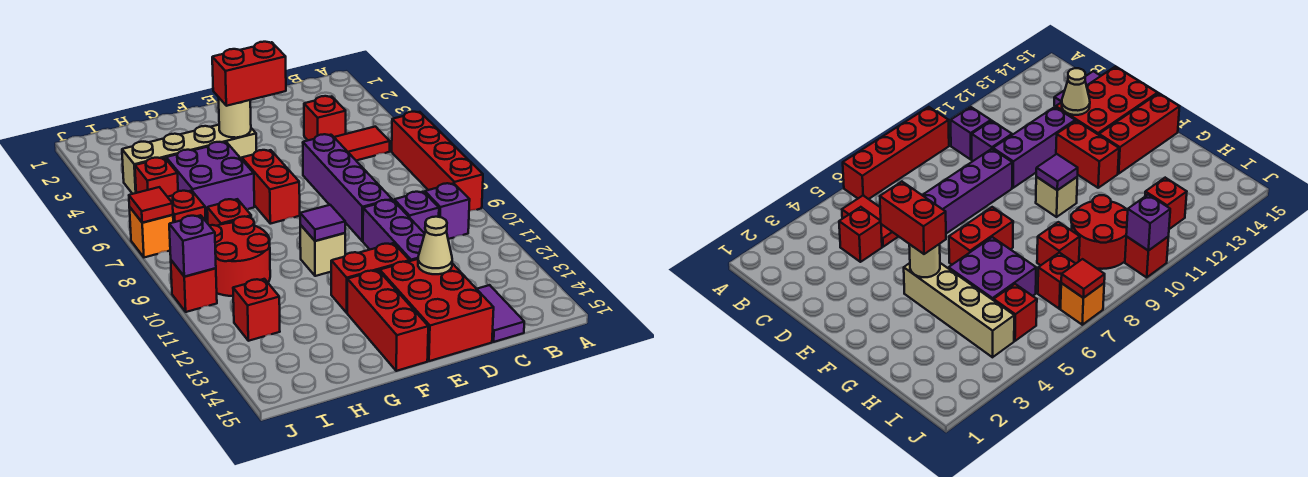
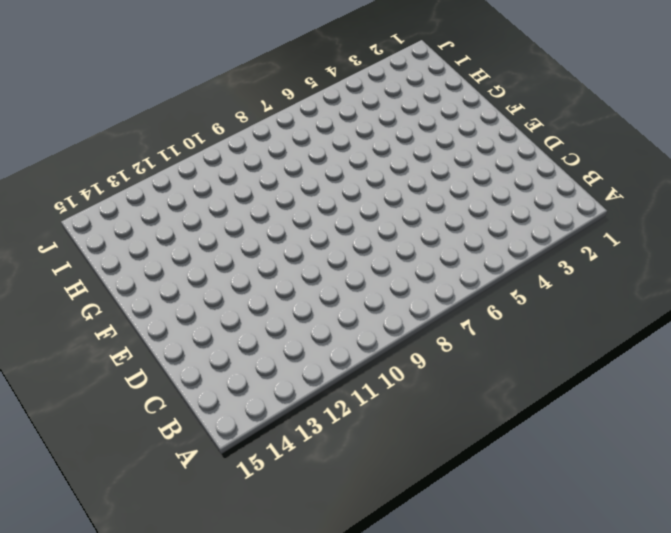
none -> red 1x4 brick [392,112,483,211]
none -> red 1x2 tile [334,127,390,161]
none -> purple 1x1 brick [425,183,470,239]

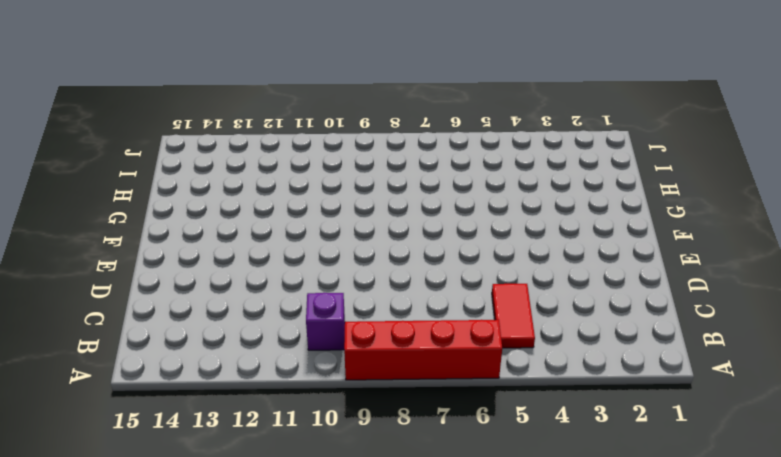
none -> red 1x1 brick [304,96,346,140]
none -> purple 1x1 brick [394,192,439,234]
none -> purple 1x2 tile [477,285,524,342]

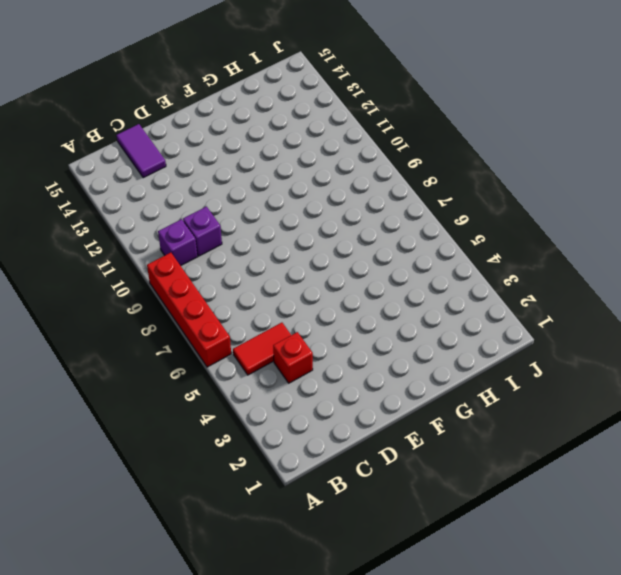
none -> purple 1x4 brick [303,134,392,241]
none -> purple 1x3 brick [363,200,425,261]
none -> red 2x3 brick [380,259,494,361]

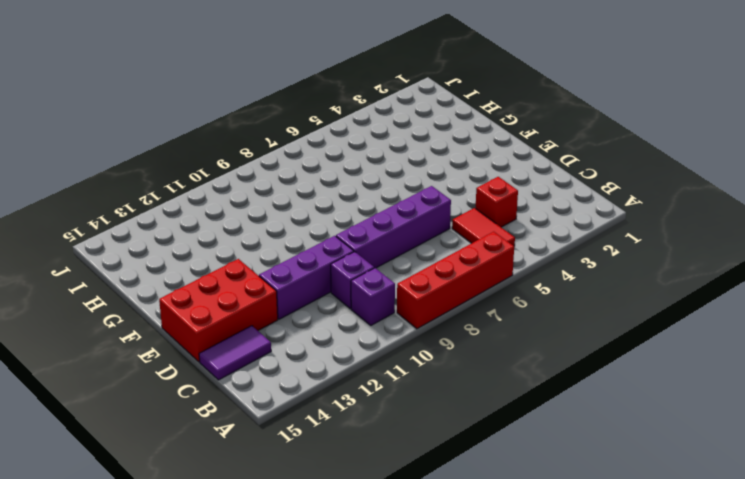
none -> red 1x2 brick [331,243,410,313]
none -> tan 1x4 brick [122,125,257,194]
none -> red 1x2 brick [242,150,300,224]

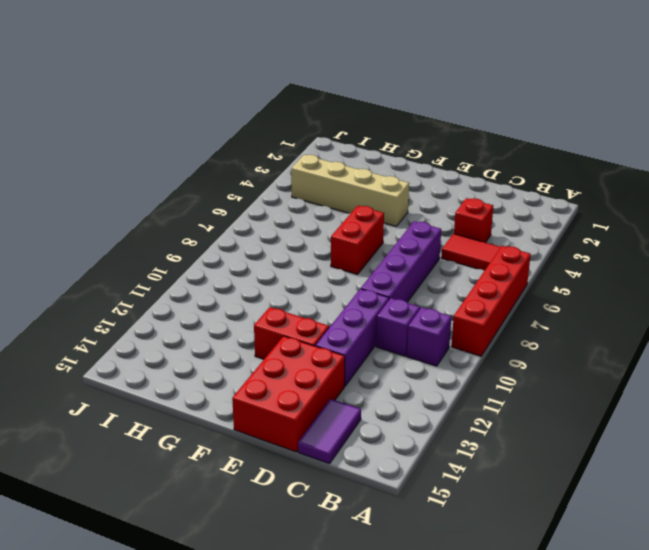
none -> tan 1x1 brick [300,225,345,276]
none -> red 1x3 brick [347,270,428,371]
none -> purple 2x2 brick [166,142,254,220]

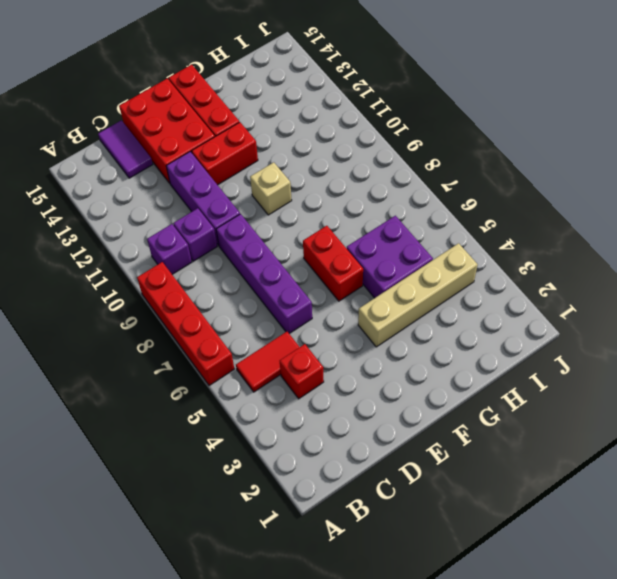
none -> red 1x1 brick [207,199,251,226]
none -> red 2x2 round brick [209,216,270,296]
none -> red 1x1 brick [135,158,178,197]

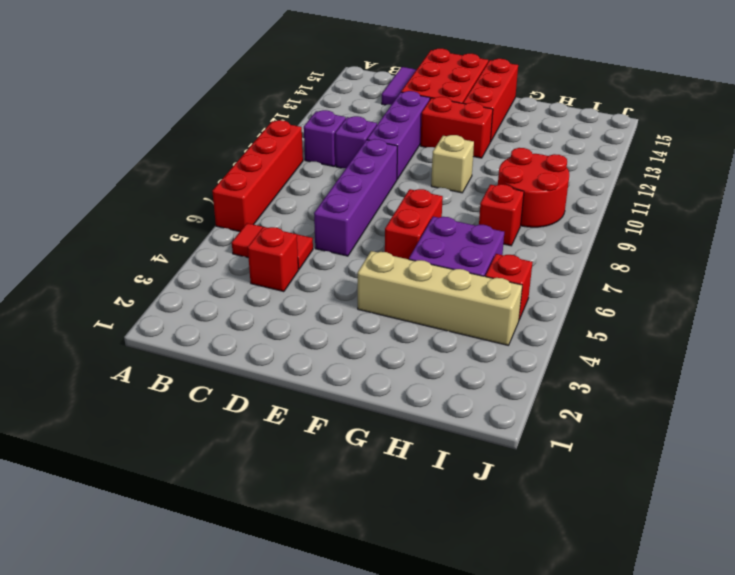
none -> red 1x1 brick [168,191,206,222]
none -> red 1x1 brick [233,279,280,341]
none -> orange 1x1 brick [129,207,173,257]

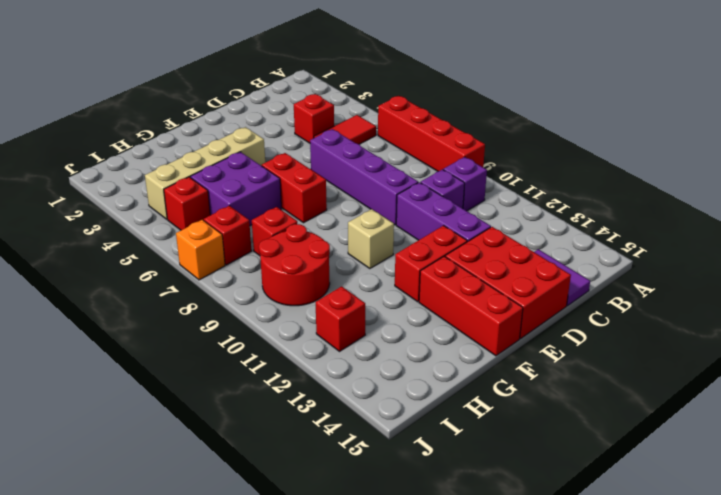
none -> red 1x1 brick [171,260,217,312]
none -> tan 1x1 cone [418,217,452,274]
none -> tan 1x1 round brick [219,98,251,138]

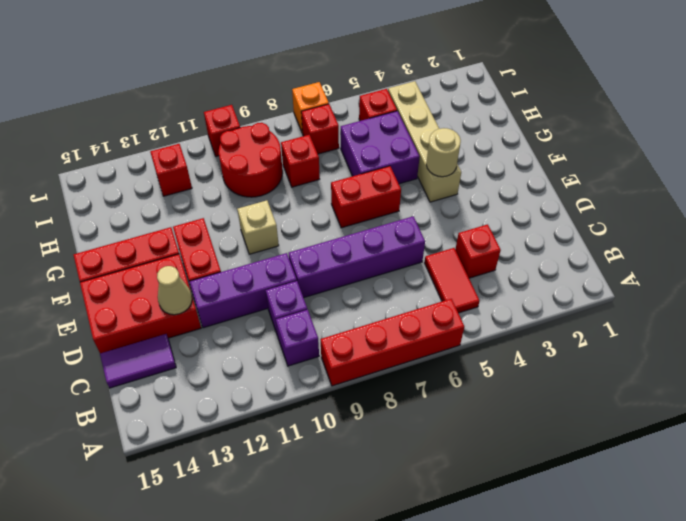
none -> purple 1x1 tile [300,205,345,241]
none -> red 1x1 tile [129,187,173,223]
none -> purple 1x1 brick [169,215,216,277]

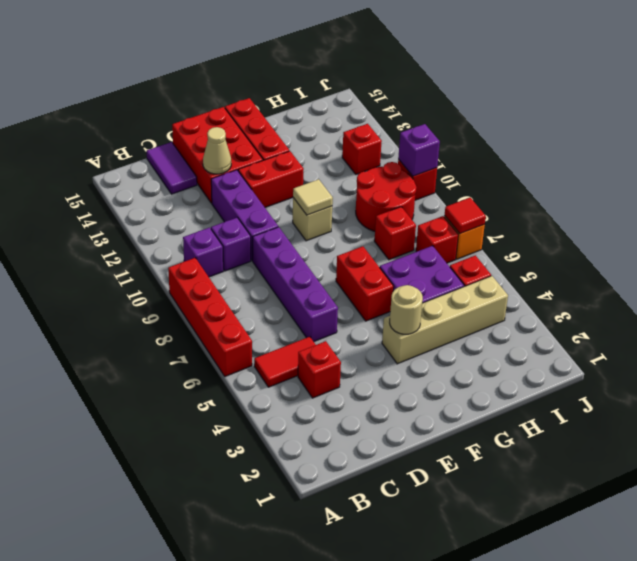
tan 1x1 tile [293,179,333,215] -> purple 1x1 tile [300,205,345,241]
none -> red 1x2 brick [212,42,286,106]

